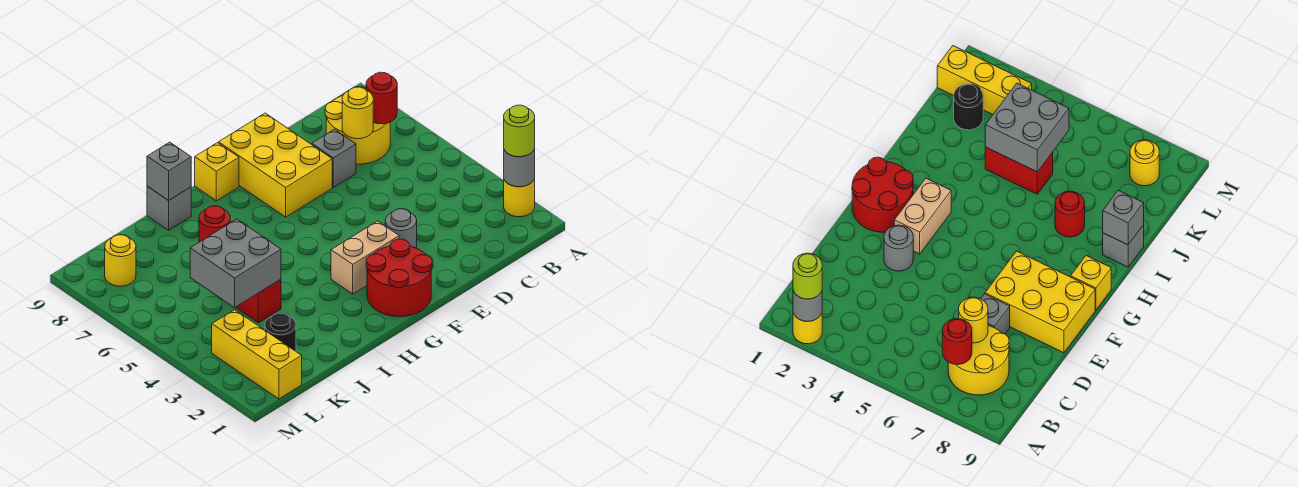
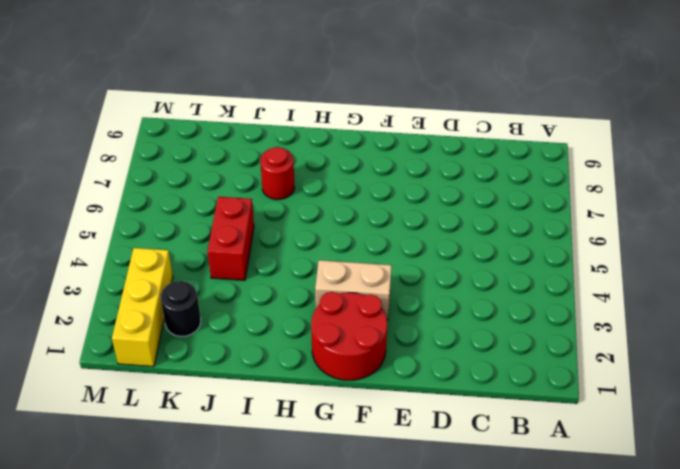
none -> yellow 1x1 round brick [504,179,535,217]
none -> yellow 2x2 round brick [325,87,390,164]
none -> grey 1x1 brick [312,129,356,187]

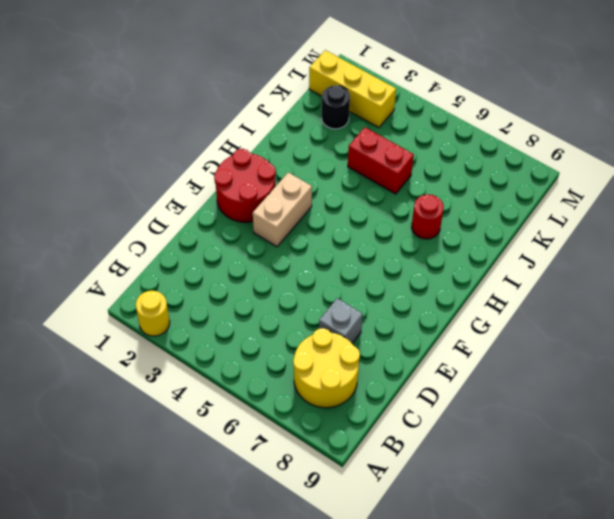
none -> grey 1x1 round brick [385,209,417,248]
none -> yellow 2x3 brick [219,113,332,217]
none -> yellow 1x1 brick [195,143,239,201]

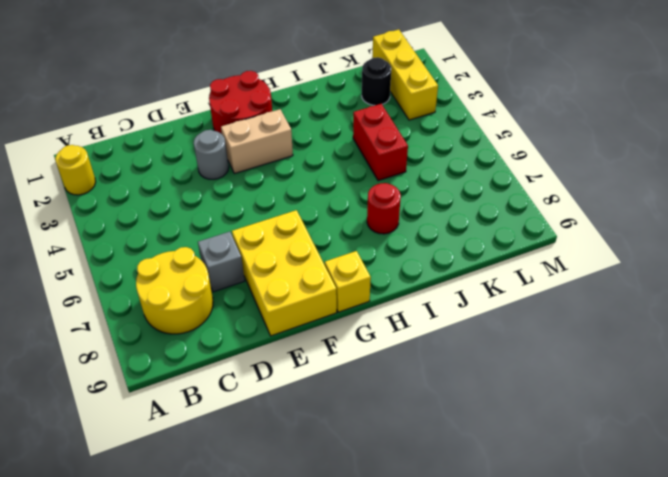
none -> grey 1x1 brick [147,186,191,230]
none -> yellow 1x1 round brick [105,235,136,286]
none -> grey 1x1 round brick [504,149,535,187]

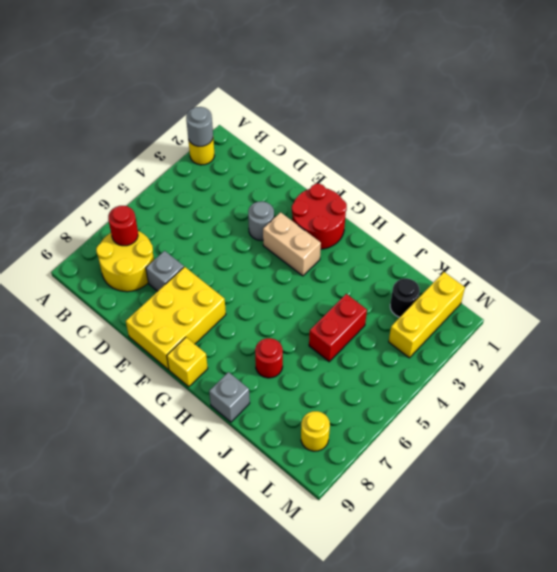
none -> yellow 1x1 round brick [342,87,373,139]
none -> grey 1x1 brick [147,142,191,201]
none -> grey 2x2 brick [190,219,281,308]

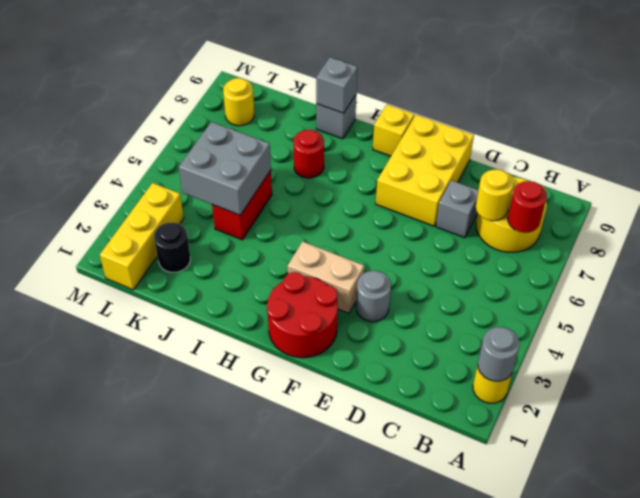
none -> lime 1x1 round brick [504,105,535,157]

